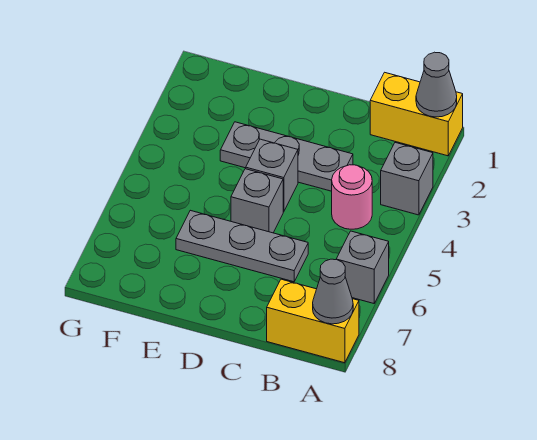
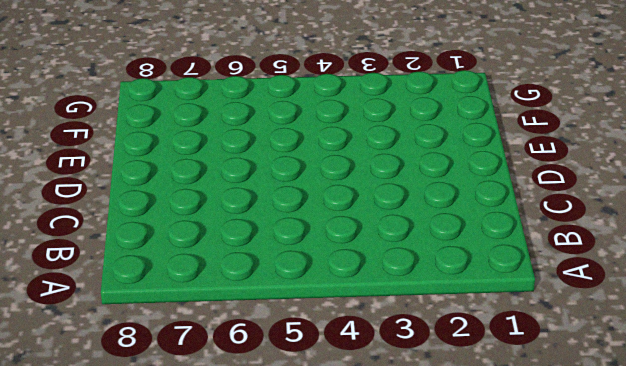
none -> yellow 1x2 brick [370,72,463,156]
none -> grey 1x1 brick [381,143,433,215]

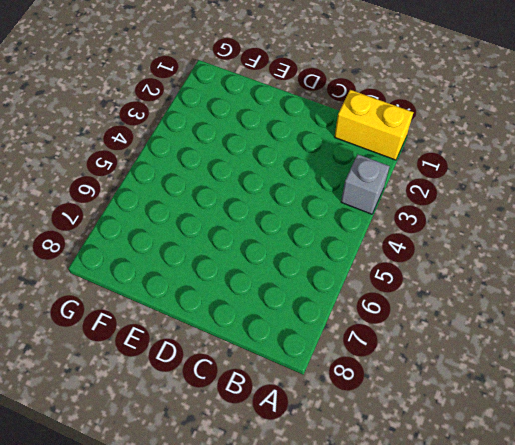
none -> grey 1x1 brick [336,231,389,303]
none -> yellow 1x2 brick [267,279,359,363]

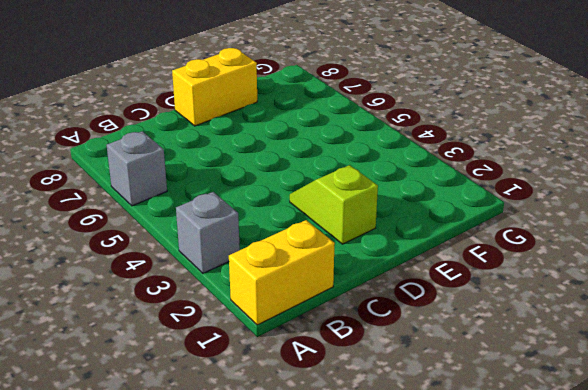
lime 1x2 slope [290,165,378,244] -> grey 1x3 plate [220,122,353,191]
yellow 1x2 brick [172,48,257,126] -> yellow 1x2 brick moved to [267,279,359,363]
none -> pink 1x1 round brick [332,165,372,229]
none -> grey 1x3 plate [176,210,308,282]

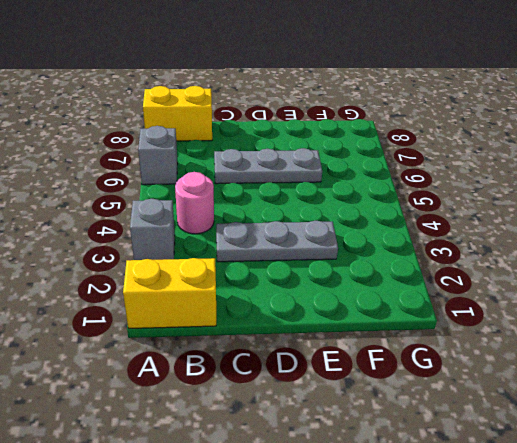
none -> grey 1x1 brick [246,139,298,212]
none -> grey 1x1 brick [231,169,283,233]

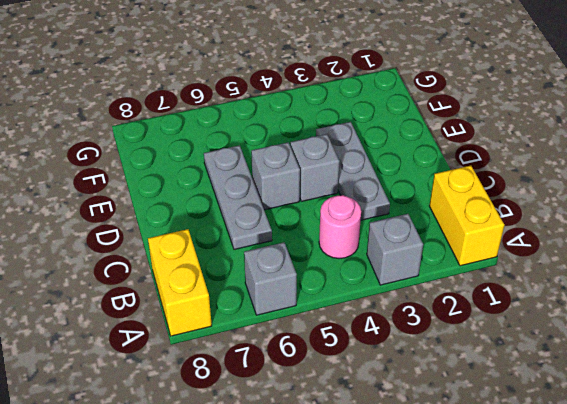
none -> grey 1x1 cone [416,52,457,117]
none -> grey 1x1 cone [313,259,353,324]

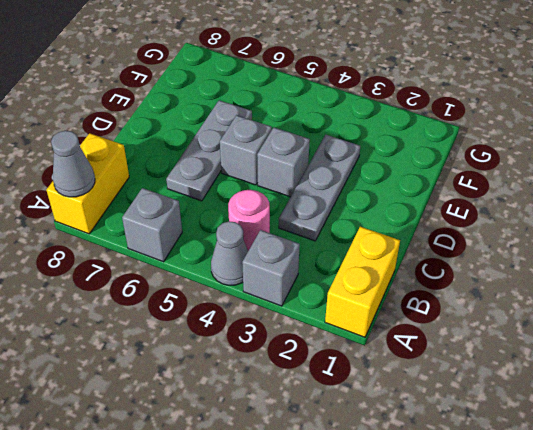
grey 1x1 cone [211,221,248,285] -> grey 1x1 cone moved to [416,52,457,117]

